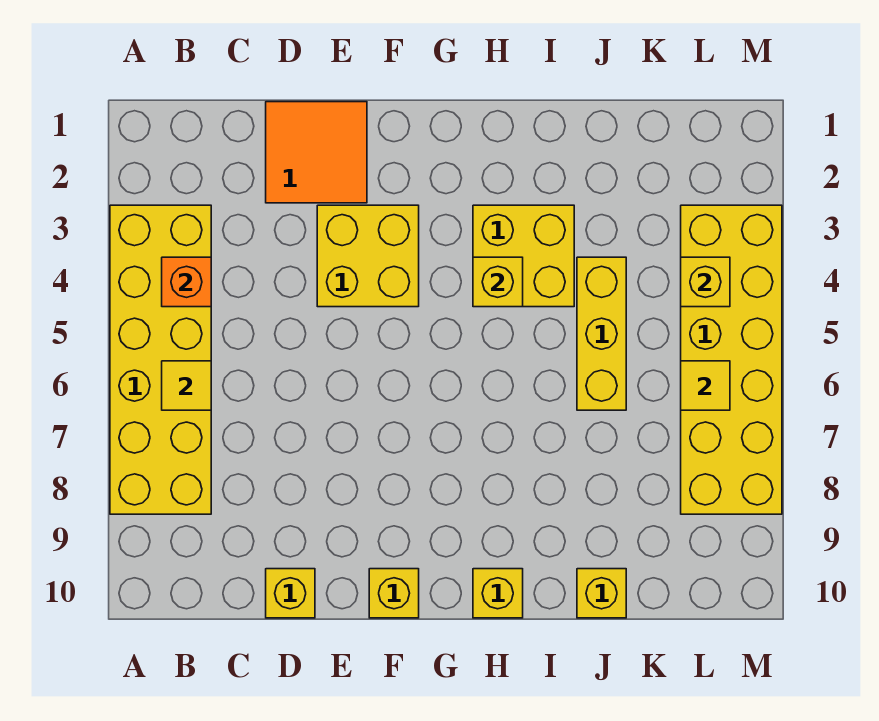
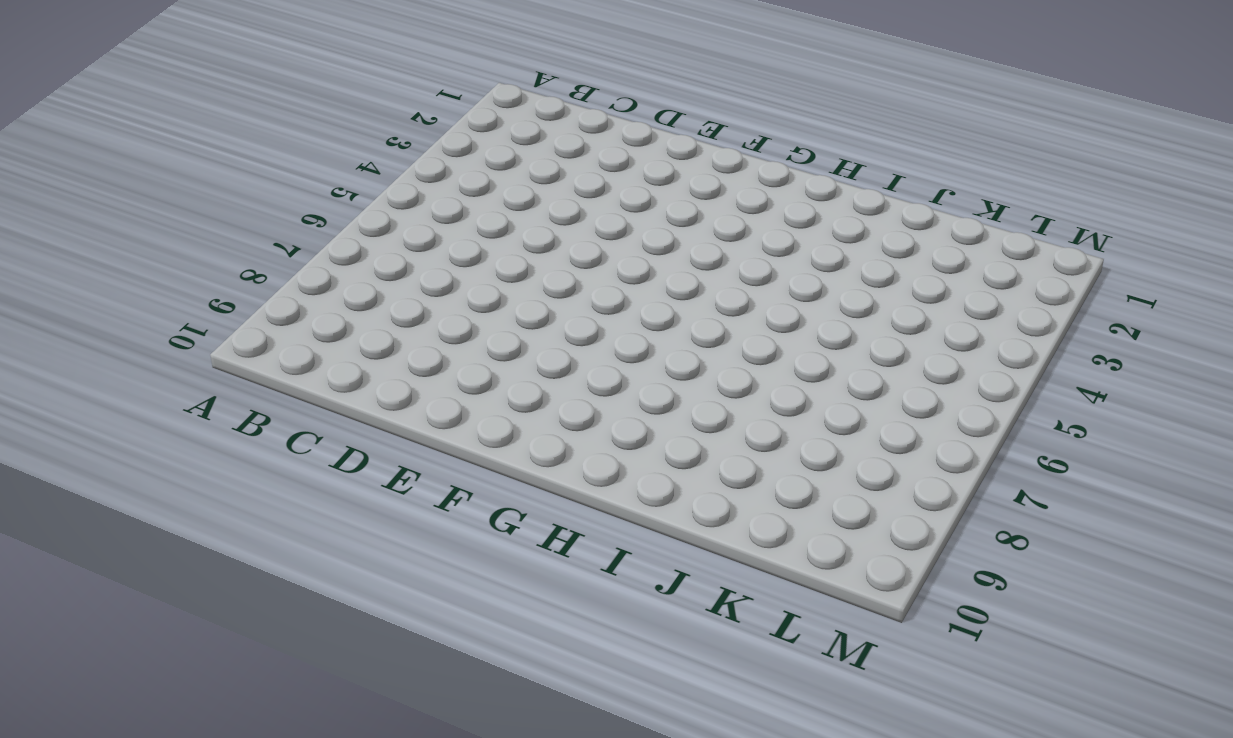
none -> yellow 2x6 brick [110,205,211,514]
none -> orange 2x2 tile [266,102,367,203]
none -> yellow 1x1 brick [266,569,315,618]

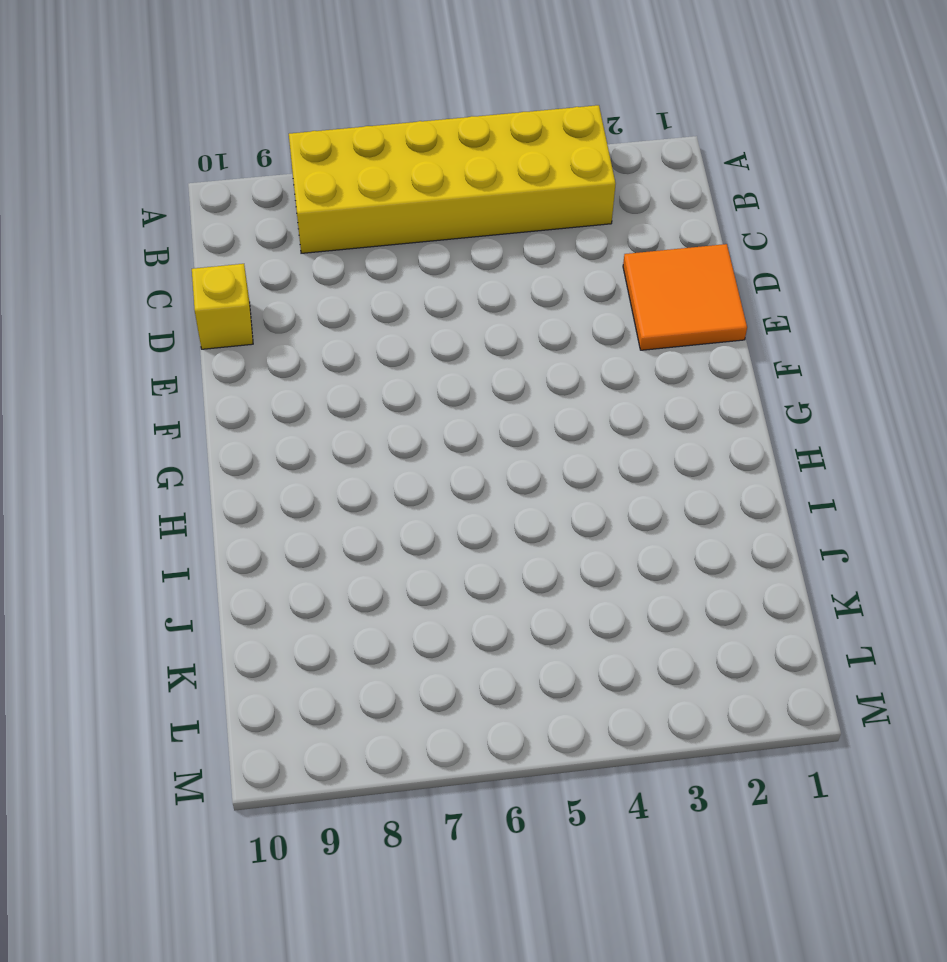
none -> yellow 2x2 brick [317,205,419,307]
none -> yellow 1x1 brick [369,569,419,618]
none -> yellow 2x2 brick [473,205,574,307]

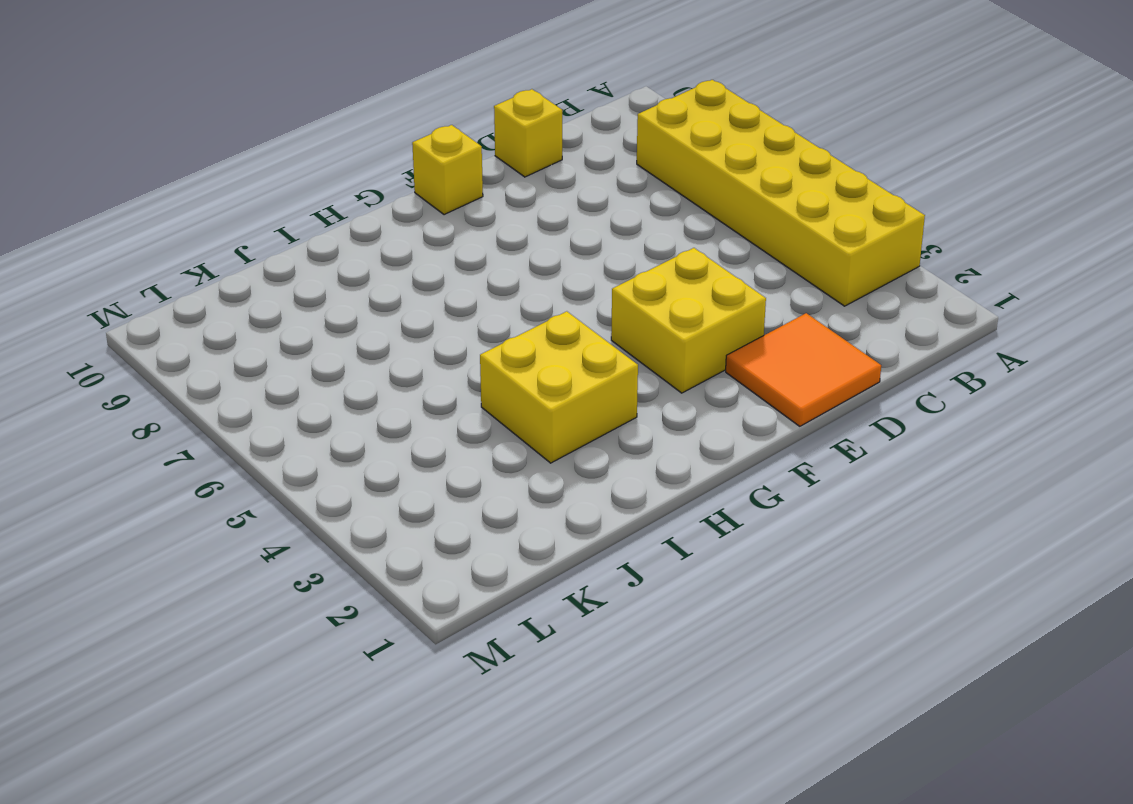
none -> yellow 1x1 brick [473,569,523,618]
none -> yellow 1x3 brick [577,257,626,410]
none -> yellow 1x1 brick [577,569,626,618]

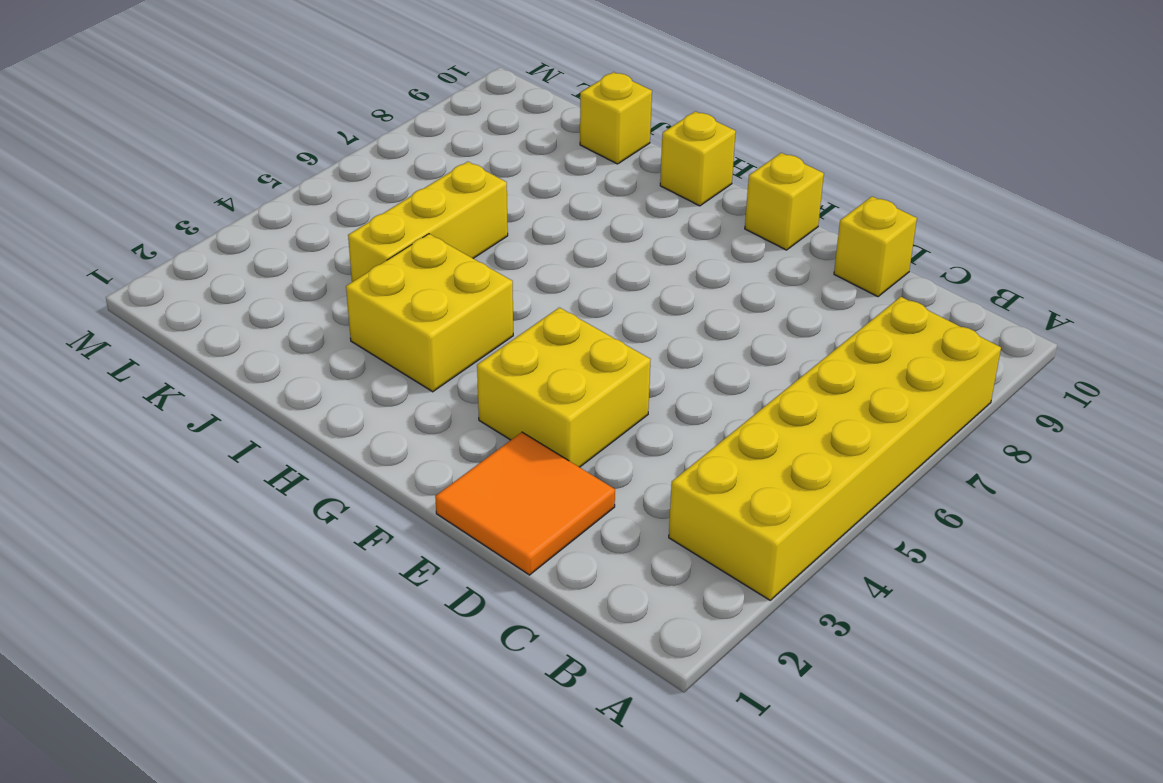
none -> yellow 2x6 brick [681,205,782,514]
none -> orange 1x1 brick [162,257,211,307]
none -> yellow 1x1 tile [162,361,211,410]

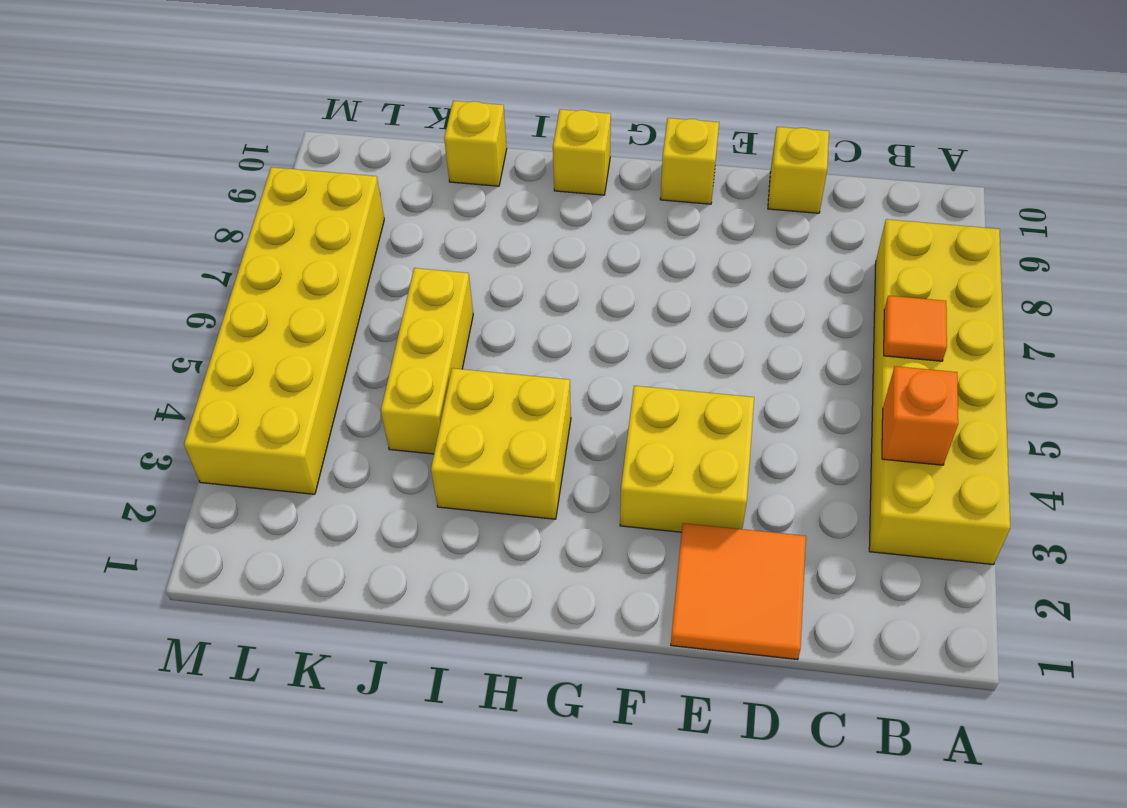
orange 1x1 tile [884,296,947,361] -> yellow 1x1 tile [162,361,211,410]
none -> yellow 1x1 brick [473,257,523,307]
none -> yellow 1x1 brick [681,257,730,307]
none -> yellow 1x1 tile [681,361,730,410]

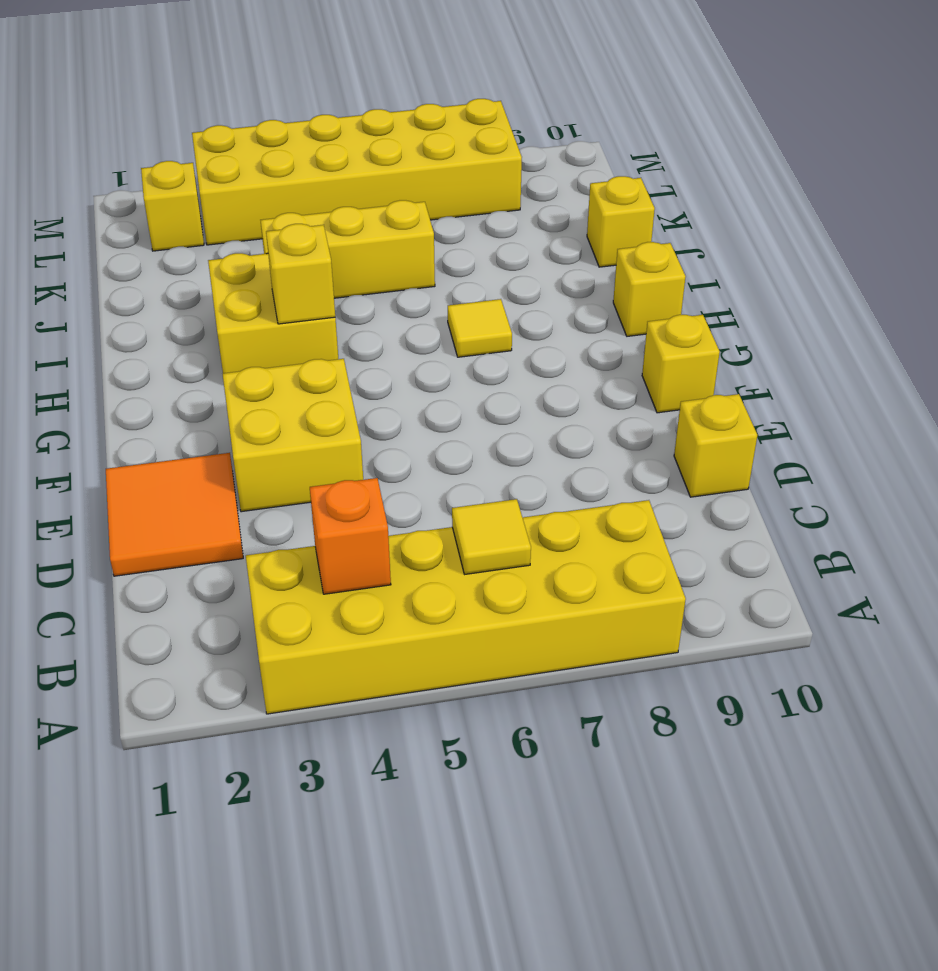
yellow 1x1 tile [448,299,512,357] -> yellow 1x1 tile moved to [681,361,730,410]
yellow 1x1 brick [141,161,204,251] -> yellow 1x1 brick moved to [681,257,730,307]

